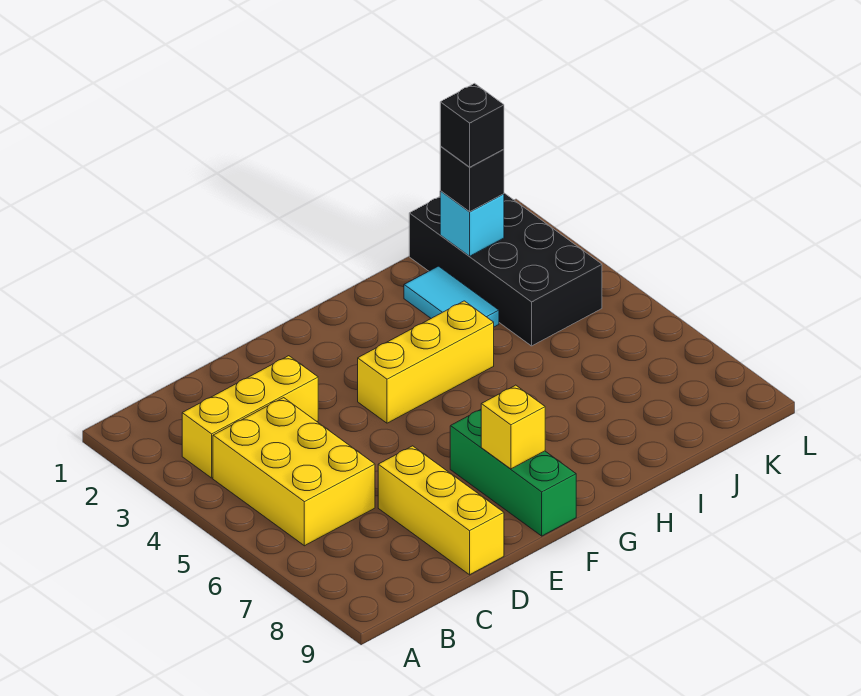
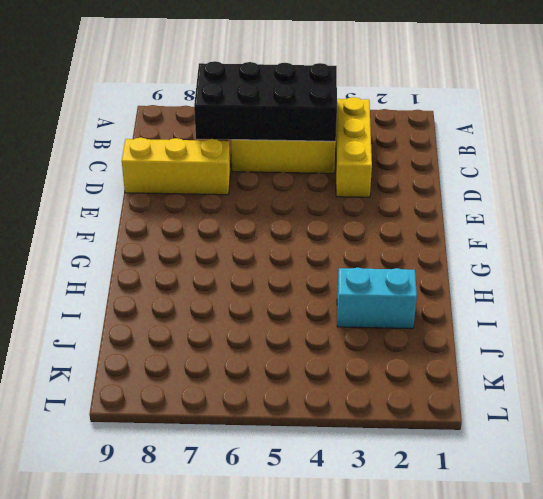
black 2x4 brick [194,61,337,141] -> black 2x4 brick moved to [409,193,602,346]
cyan 1x2 brick [337,268,417,329] -> cyan 1x2 tile [404,266,499,327]
none -> yellow 1x3 brick [358,301,494,423]
none -> green 1x3 brick [450,409,576,536]

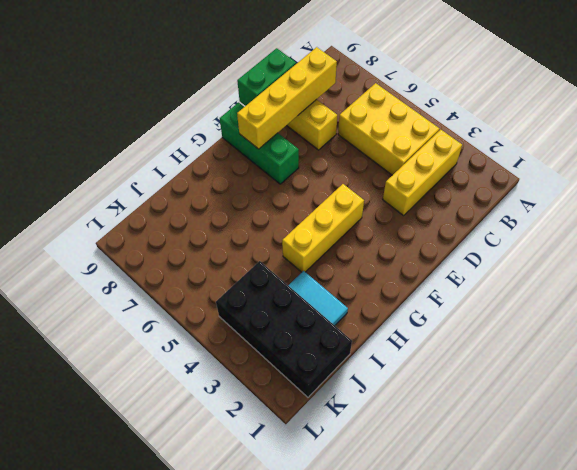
yellow 1x4 brick [237,47,337,149] -> yellow 1x1 brick [481,385,545,469]
green 1x2 brick [237,48,296,106] -> none
none -> cyan 1x1 brick [440,191,504,256]
none -> black 1x1 brick [440,146,504,211]

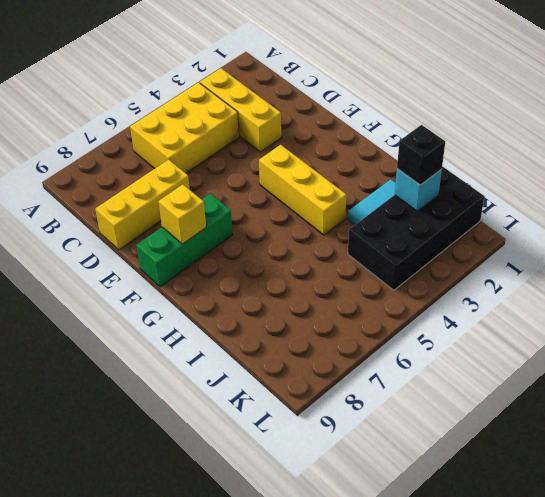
none -> black 1x1 brick [440,83,504,167]

